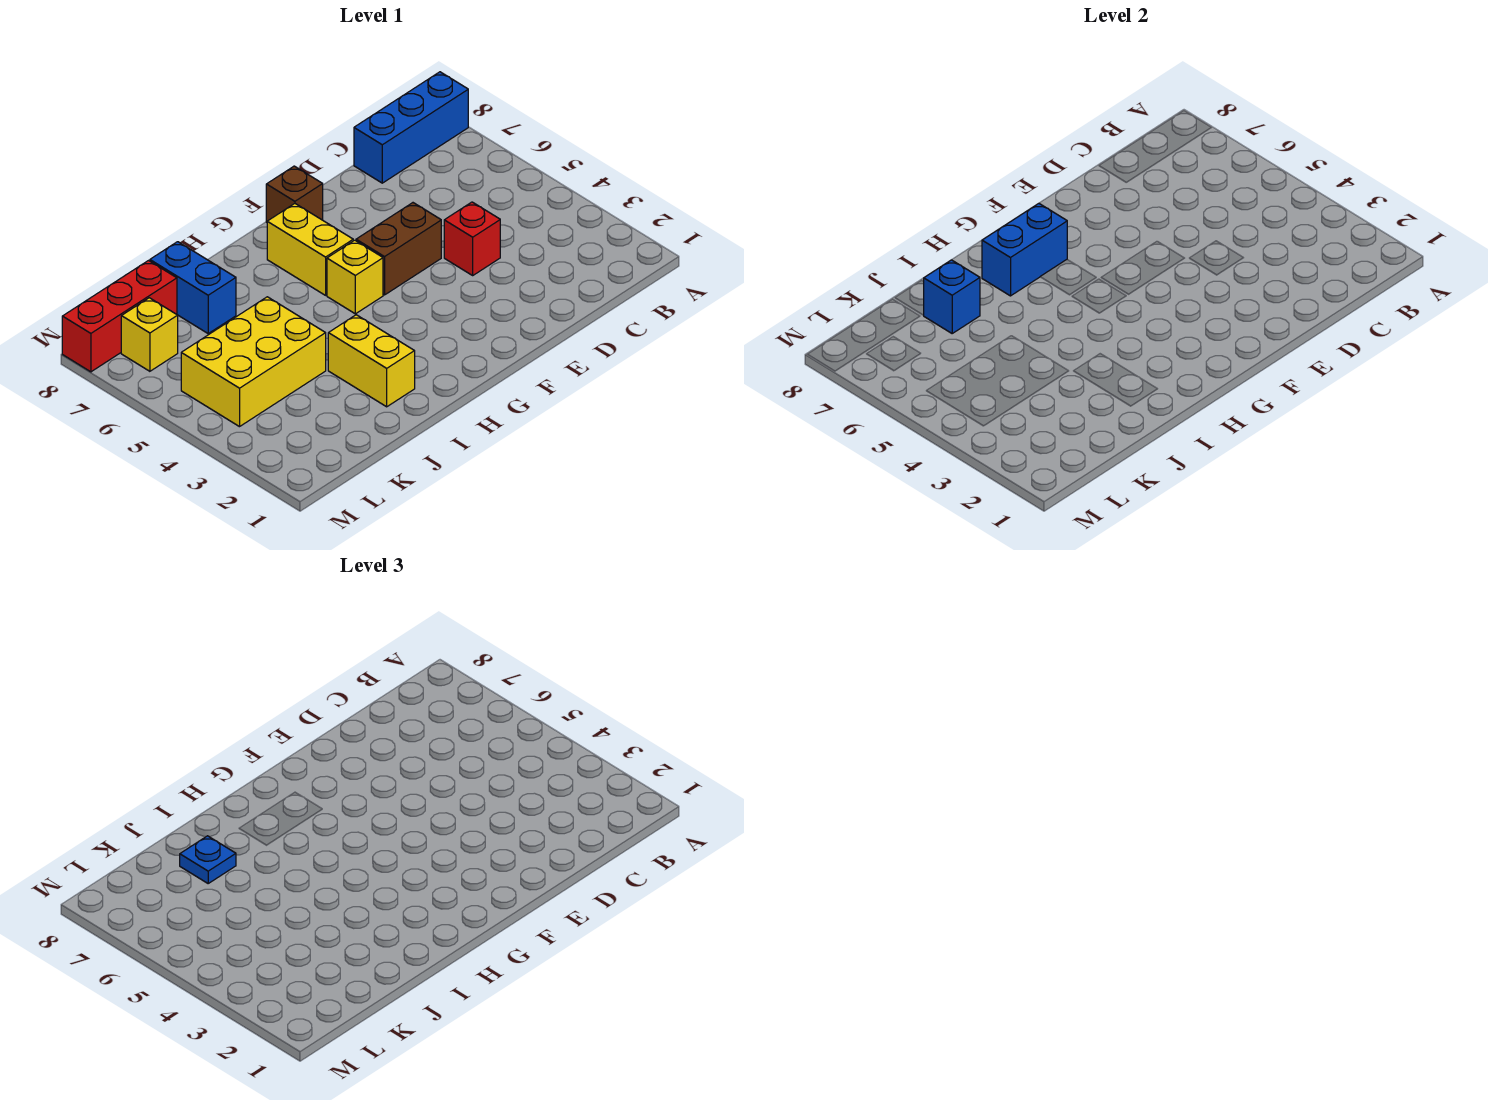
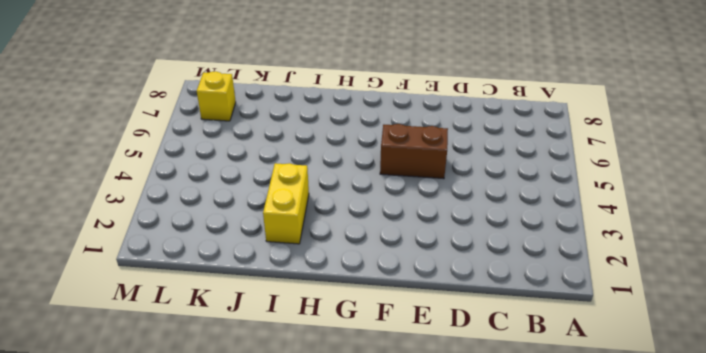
none -> blue 1x3 brick [354,72,468,183]
none -> red 1x1 brick [444,202,500,275]
none -> brown 1x1 brick [266,166,323,222]

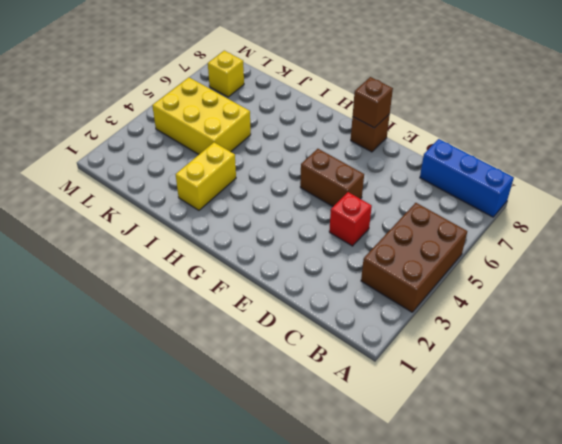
brown 2x3 brick [361,203,467,312] -> none
brown 1x1 brick [353,77,393,128] -> none
none -> yellow 1x1 brick [327,240,383,314]
none -> yellow 1x2 brick [267,204,353,295]
none -> blue 1x2 brick [150,242,236,333]

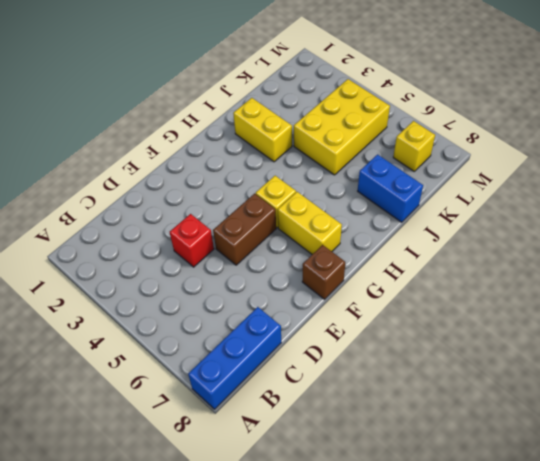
none -> red 1x3 brick [62,261,177,372]
none -> blue 1x2 brick [982,203,1067,296]
none -> blue 1x1 brick [923,260,980,333]

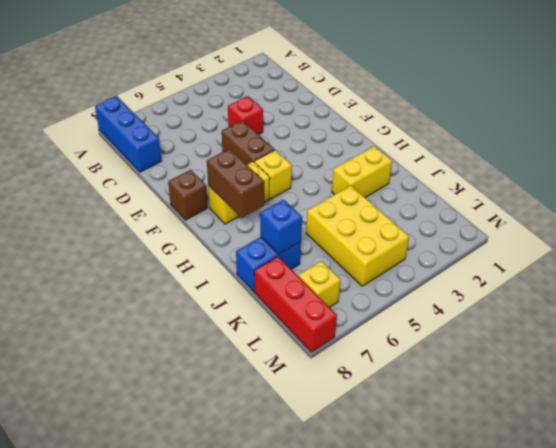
brown 1x2 brick [207,149,264,218] -> blue 1x2 brick [982,203,1067,296]
none -> blue 1x1 plate [180,836,236,883]

